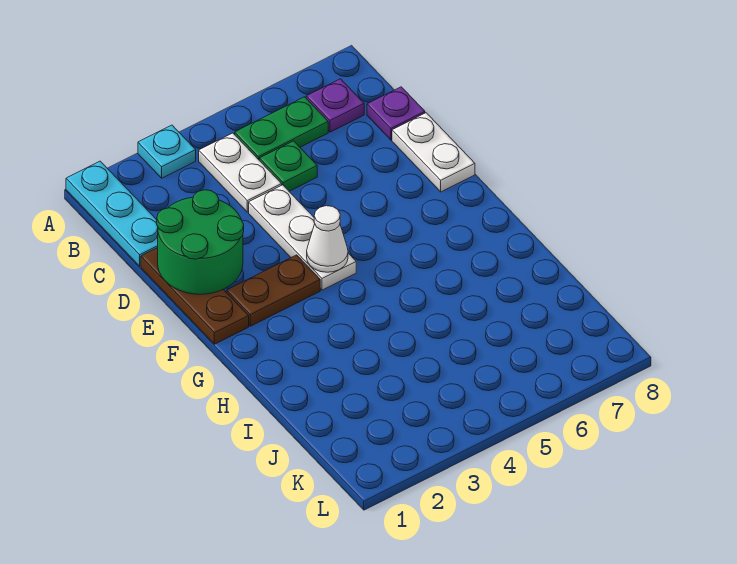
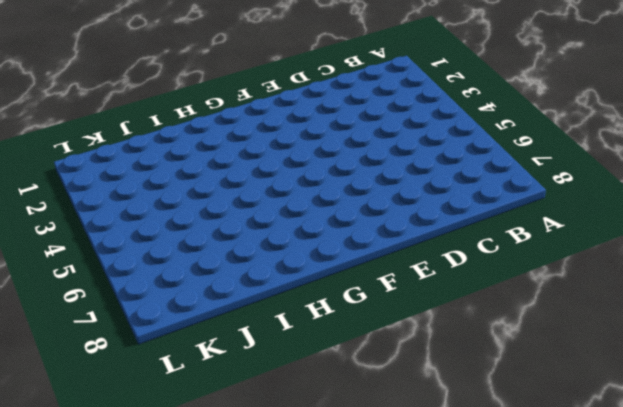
none -> cyan 1x3 plate [66,161,158,266]
none -> cyan 1x1 plate [138,125,196,178]
none -> white 1x2 plate [199,133,282,212]

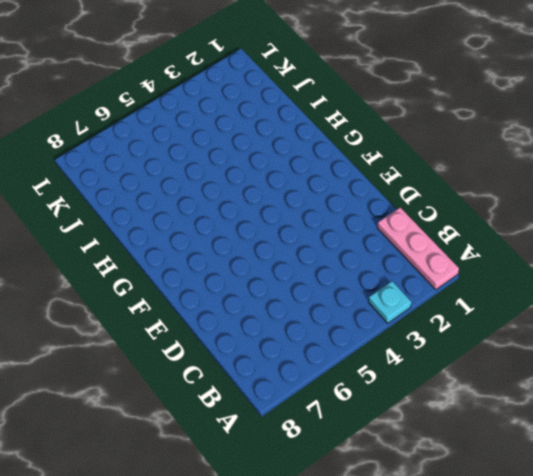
pink 1x3 plate [378,208,459,289] -> cyan 1x3 plate [66,161,158,266]
none -> white 1x2 plate [199,133,282,212]
none -> green 1x2 plate [235,97,328,160]
none -> purple 1x1 plate [306,79,364,132]

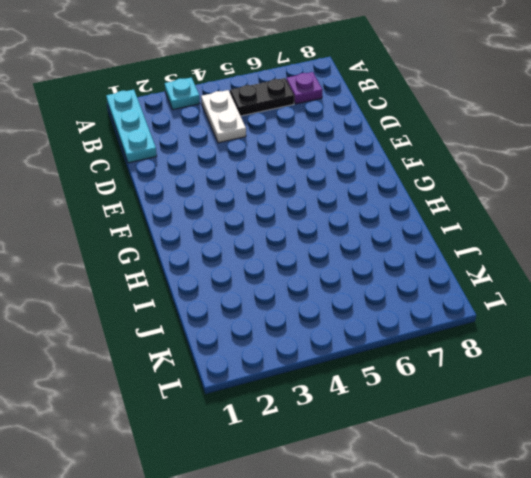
black 1x2 plate [230,78,294,116] -> green 1x2 plate [235,97,328,160]
none -> green 1x1 plate [259,141,317,191]
none -> purple 1x1 plate [367,87,425,140]
none -> brown 1x3 plate [141,248,249,344]

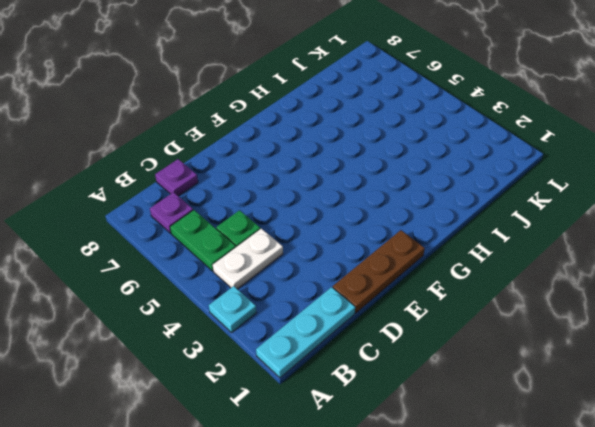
none -> white 1x3 plate [249,185,356,290]
none -> white 1x2 plate [392,113,475,192]
none -> brown 1x2 plate [227,255,320,326]

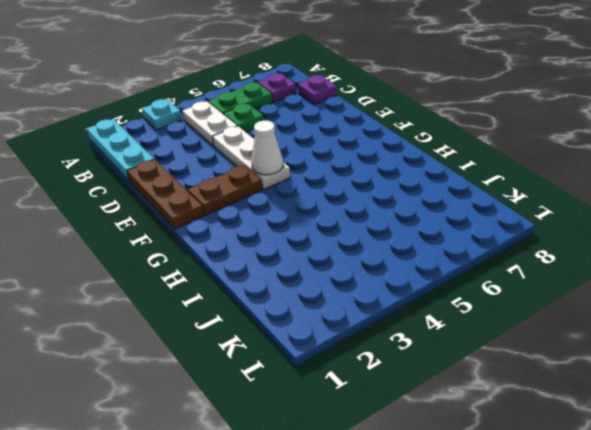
none -> white 1x2 plate [392,113,475,192]
none -> green 2x2 round brick [157,190,244,294]

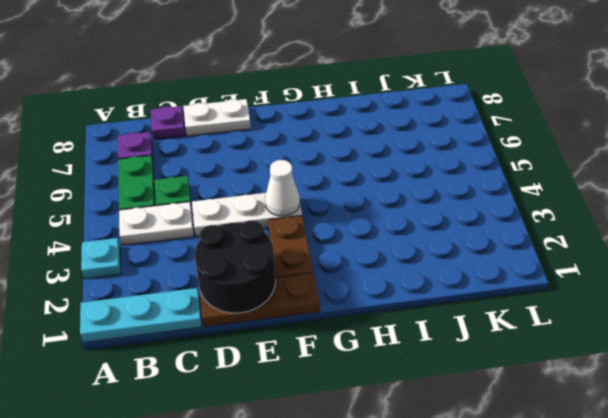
black 2x2 round brick [195,220,276,313] -> green 2x2 round brick [157,190,244,294]

